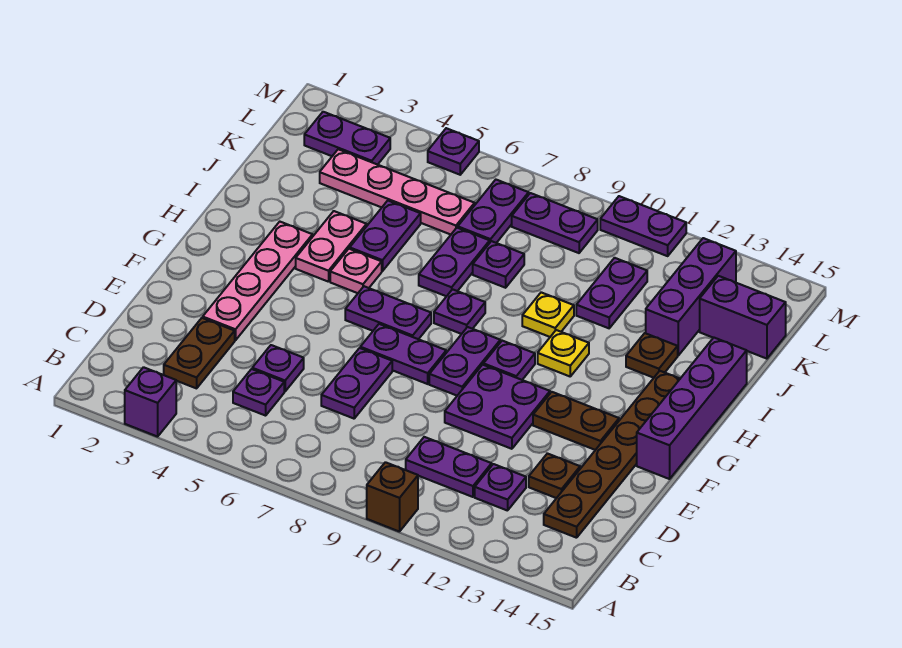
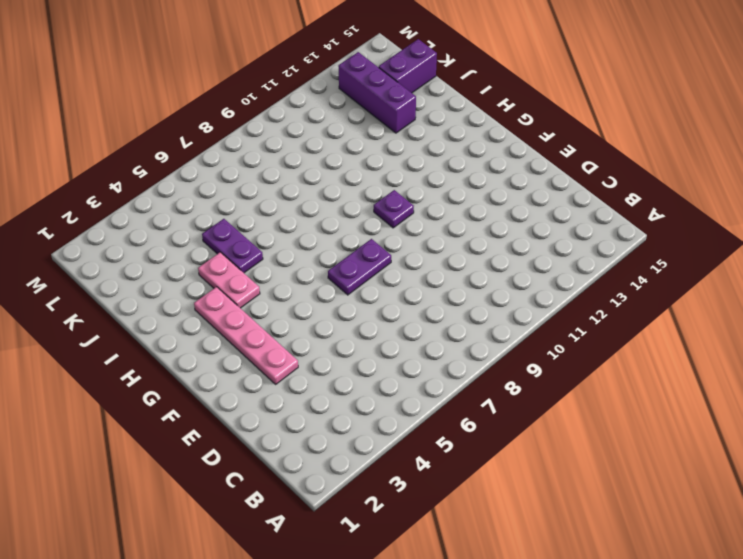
none -> purple 1x1 brick [125,367,176,437]
none -> brown 1x1 brick [367,462,418,532]
none -> brown 1x2 plate [164,318,235,388]
none -> purple 1x1 plate [233,369,284,416]

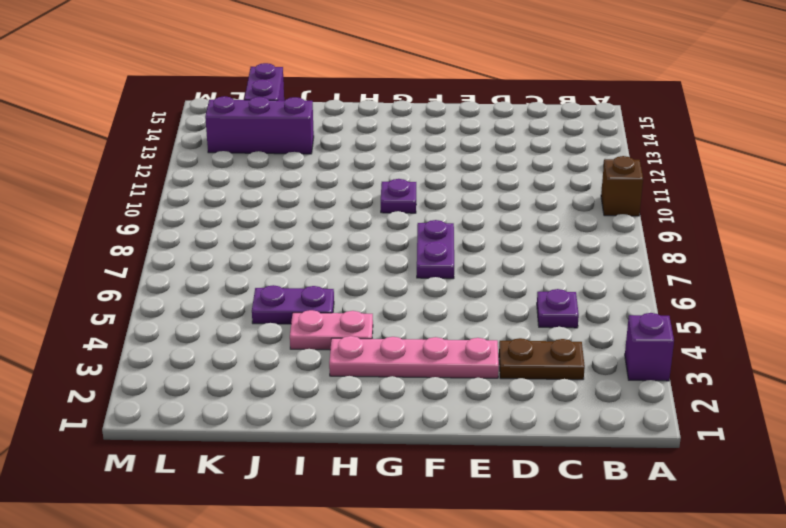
none -> purple 1x2 plate [406,437,492,497]
none -> purple 1x1 plate [475,464,526,511]
none -> brown 1x6 plate [544,371,680,538]
none -> purple 1x1 plate [252,345,304,391]

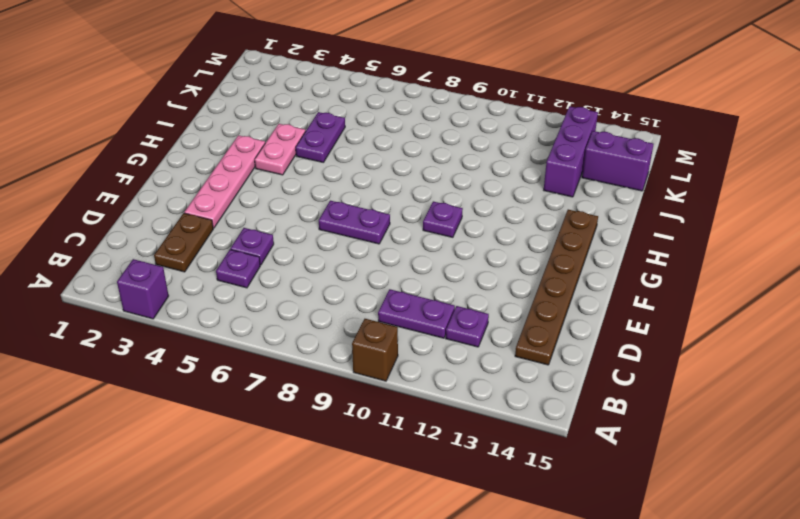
none -> purple 1x2 plate [321,348,392,419]
none -> brown 1x1 plate [529,453,580,498]
none -> purple 2x2 plate [445,365,550,449]
none -> purple 1x2 plate [429,327,500,396]

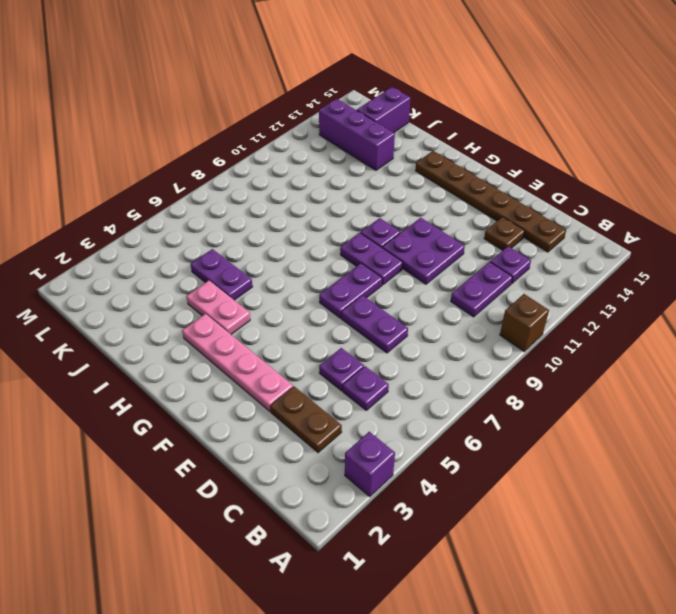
none -> brown 1x2 plate [533,392,619,450]
none -> purple 1x4 brick [637,338,747,479]
none -> purple 1x2 plate [345,286,431,339]
none -> pink 1x1 plate [330,249,382,293]

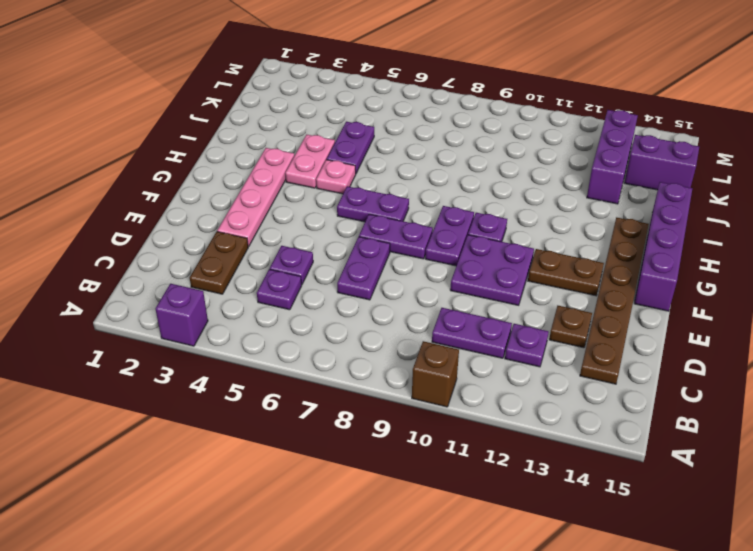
none -> purple 1x1 plate [434,289,485,334]
none -> yellow 1x1 plate [538,330,589,376]
none -> purple 1x2 plate [419,228,490,296]
none -> yellow 1x1 plate [522,292,574,337]

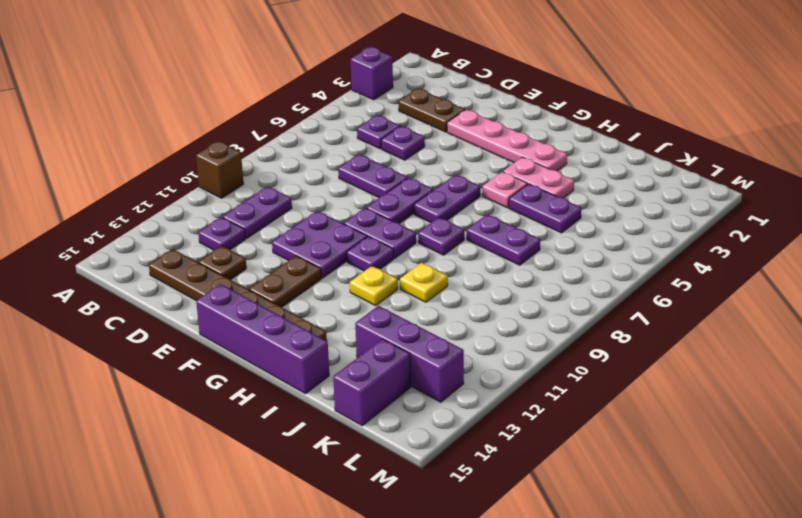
none -> brown 1x1 plate [626,333,678,378]
none -> purple 1x1 plate [473,241,524,288]
none -> purple 1x2 plate [576,258,647,328]
none -> pink 1x4 plate [320,149,475,235]

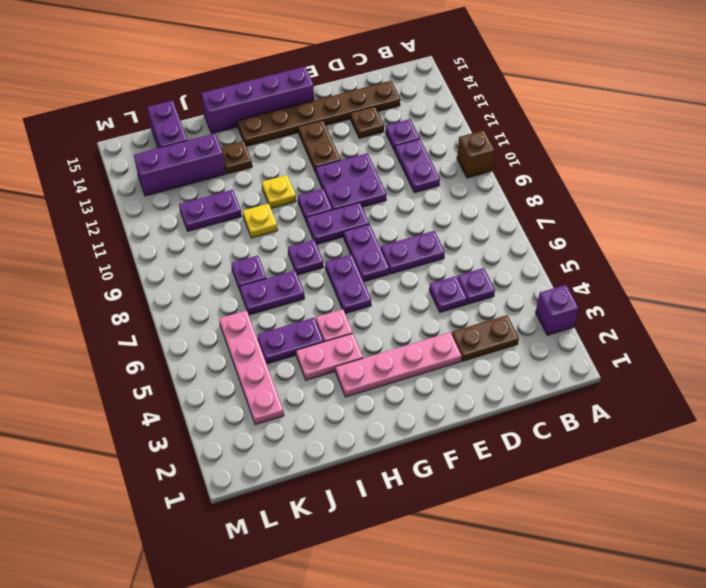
none -> purple 1x2 plate [458,180,529,243]
none -> purple 1x2 plate [304,112,390,165]
none -> purple 1x2 plate [512,193,598,253]
none -> purple 1x1 plate [428,128,479,175]

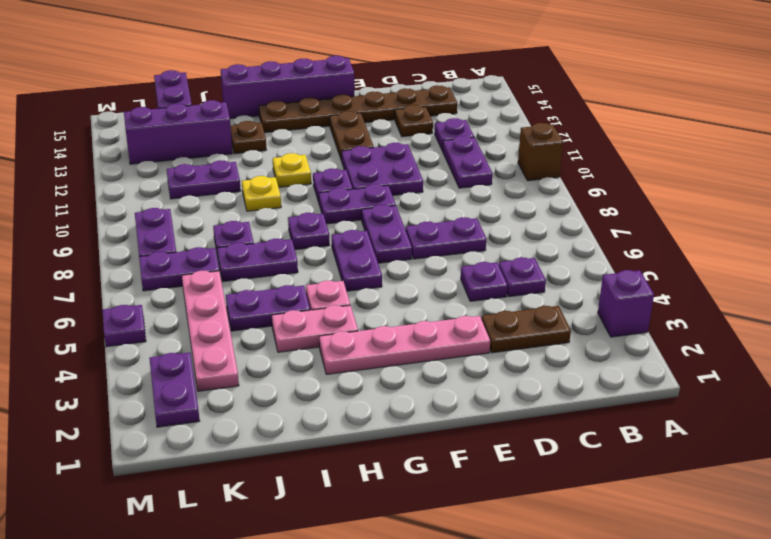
none -> purple 1x2 plate [600,196,686,256]

